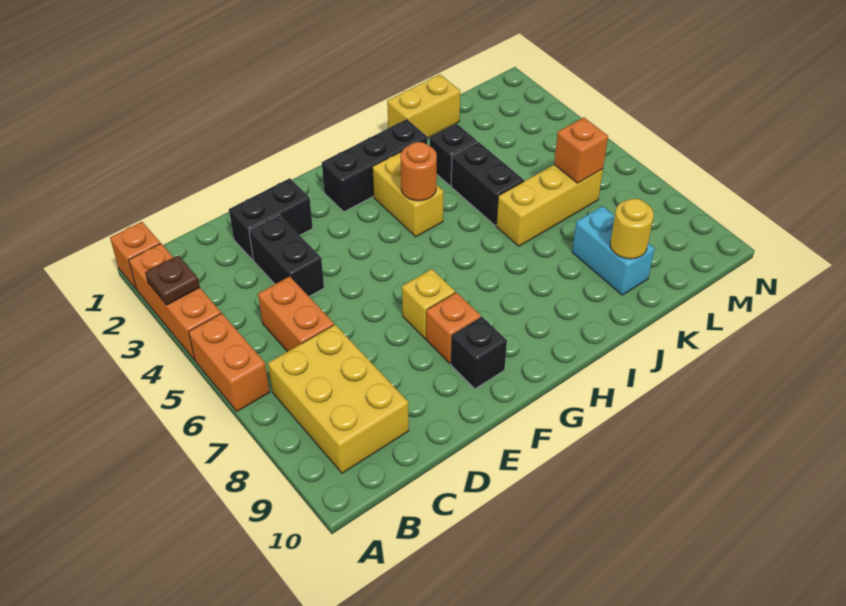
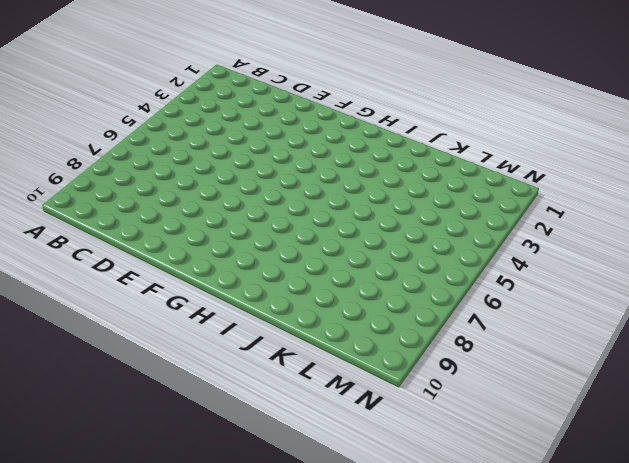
none -> orange 1x1 brick [110,222,160,289]
none -> orange 1x3 brick [129,243,221,360]
none -> orange 1x2 brick [189,313,270,411]

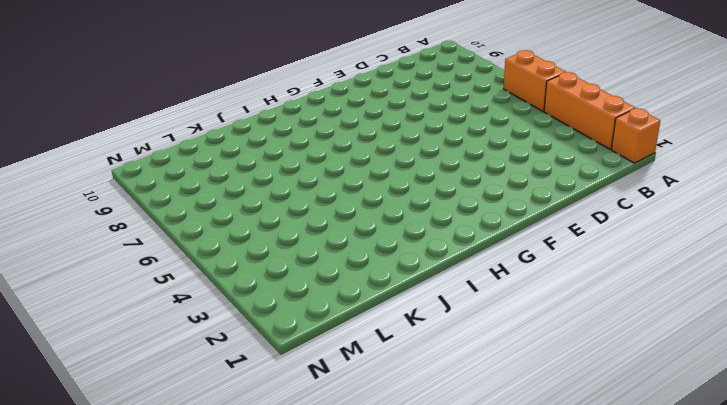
none -> yellow 2x3 brick [268,325,409,473]
none -> orange 1x2 brick [258,276,334,352]
none -> black 1x2 brick [229,178,313,260]

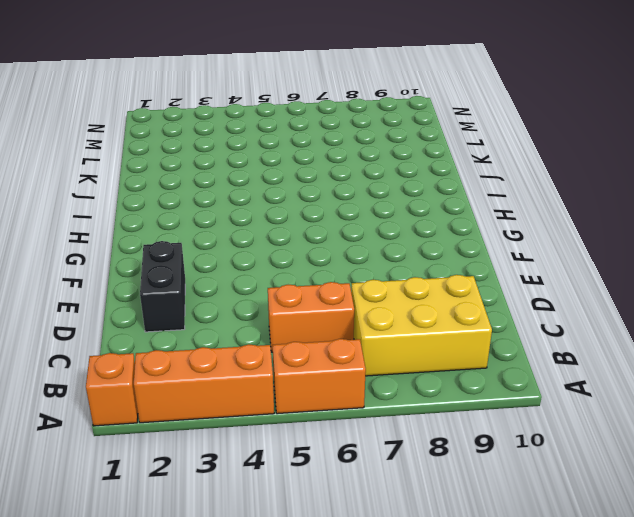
none -> black 1x2 brick [249,215,324,296]
none -> yellow 1x1 brick [402,269,455,339]
none -> orange 1x1 brick [426,292,481,363]

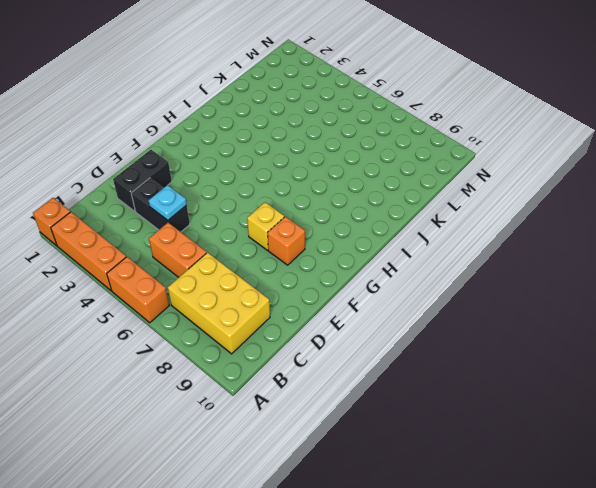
cyan 1x1 plate [149,185,187,220] -> none
none -> black 1x1 brick [451,317,507,389]
none -> black 1x3 brick [322,119,427,212]
none -> yellow 1x2 brick [372,152,444,237]

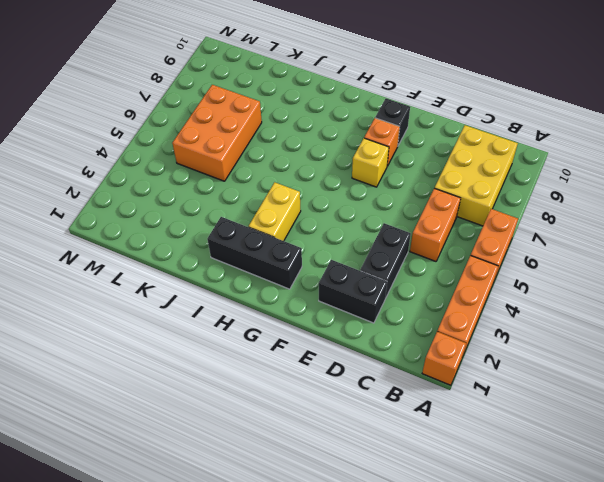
orange 2x3 brick [172,85,262,181] -> yellow 1x3 brick [496,165,603,246]
none -> yellow 1x2 brick [387,75,460,138]
none -> black 1x1 brick [430,123,477,186]
none -> black 1x2 brick [451,142,524,225]

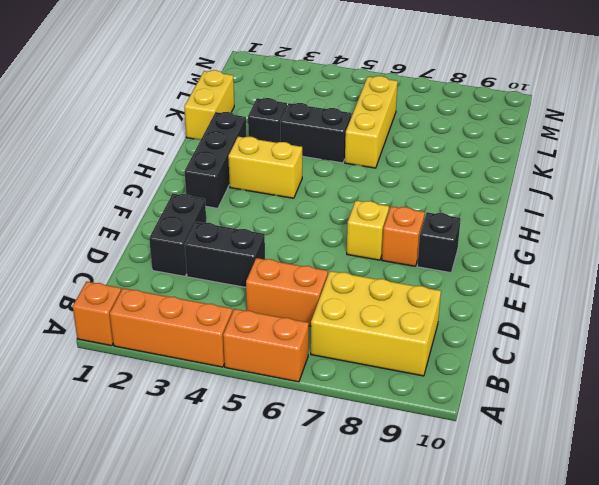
none -> cyan 1x2 brick [572,206,655,295]
none -> brown 1x1 plate [145,255,200,305]
none -> orange 1x1 round brick [401,142,437,201]

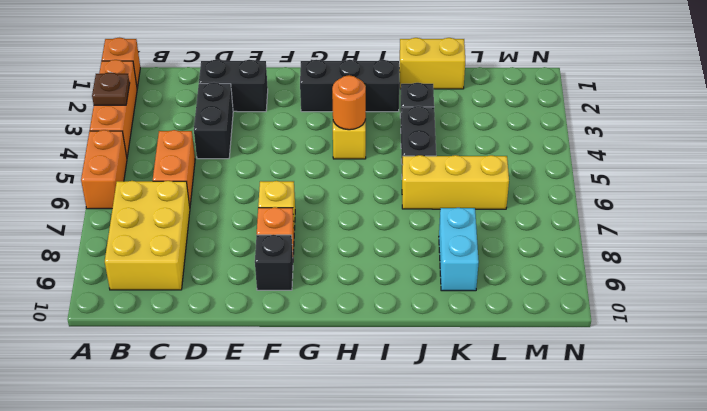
none -> yellow 1x1 round brick [610,199,654,259]
none -> orange 1x1 brick [554,118,608,183]

